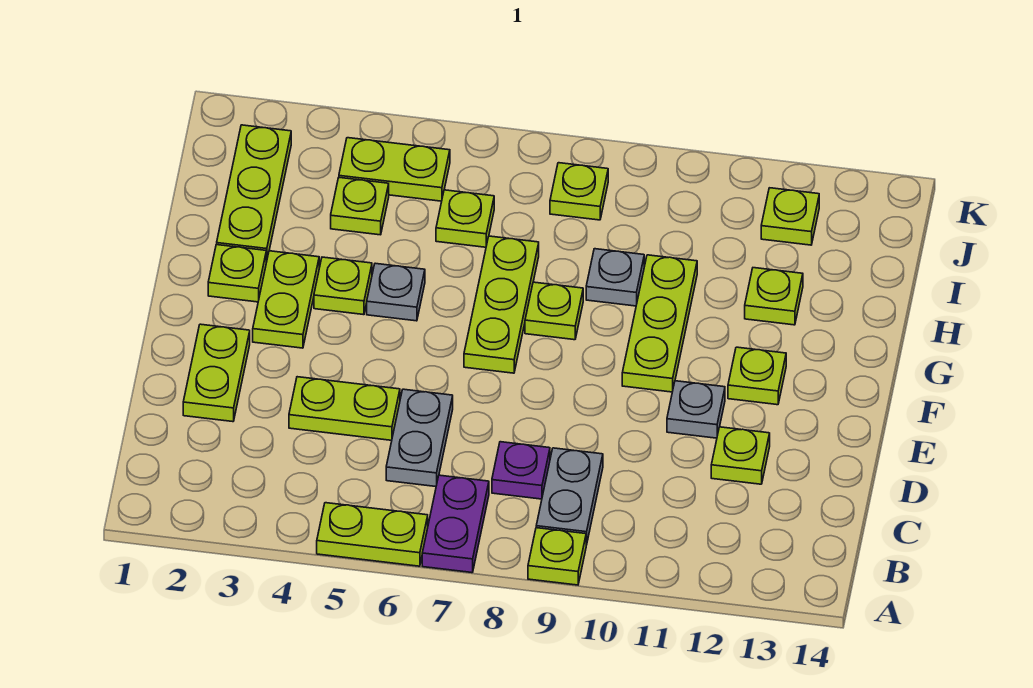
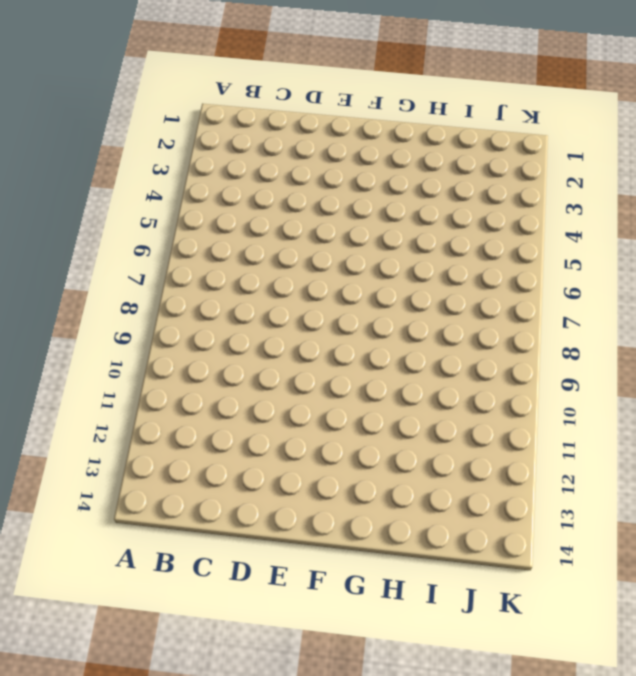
none -> lime 1x2 plate [317,503,428,566]
none -> purple 1x2 plate [422,475,489,573]
none -> lime 1x1 plate [528,528,586,585]

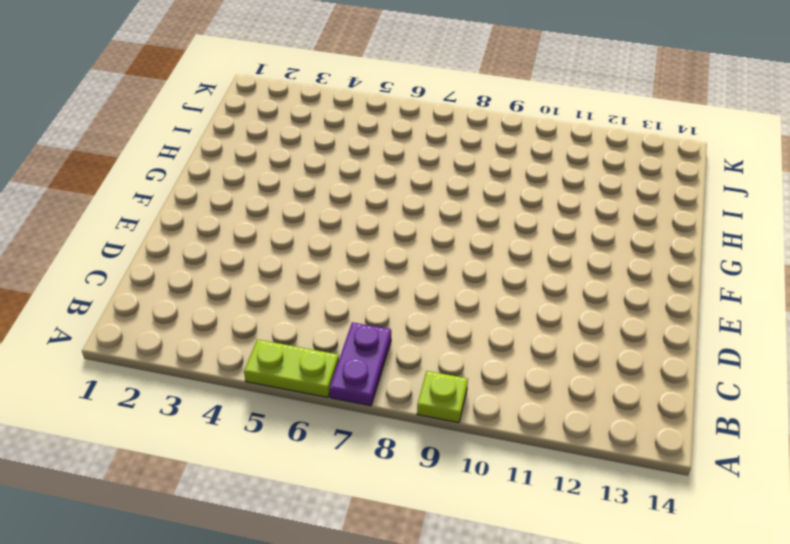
none -> grey 1x2 plate [536,448,603,545]
none -> grey 1x2 plate [386,389,453,487]
none -> purple 1x1 plate [492,442,550,499]

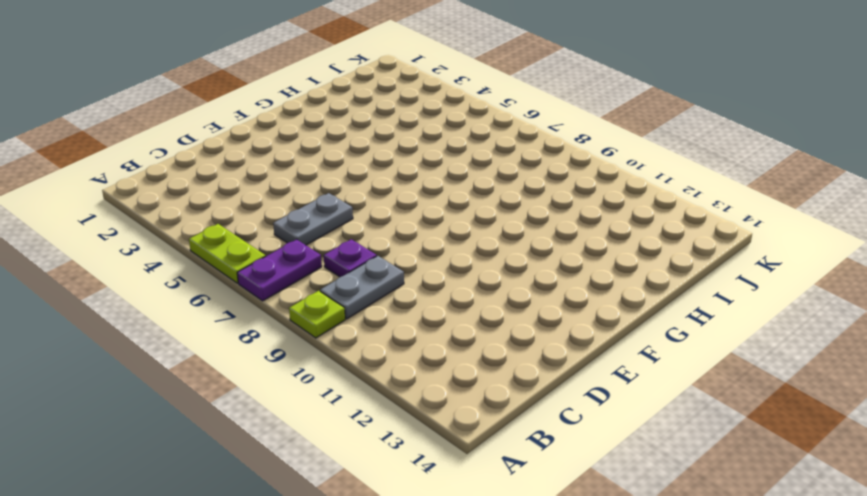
none -> lime 1x2 plate [183,324,250,422]
none -> lime 1x2 plate [289,377,400,440]
none -> lime 1x1 plate [711,427,770,484]

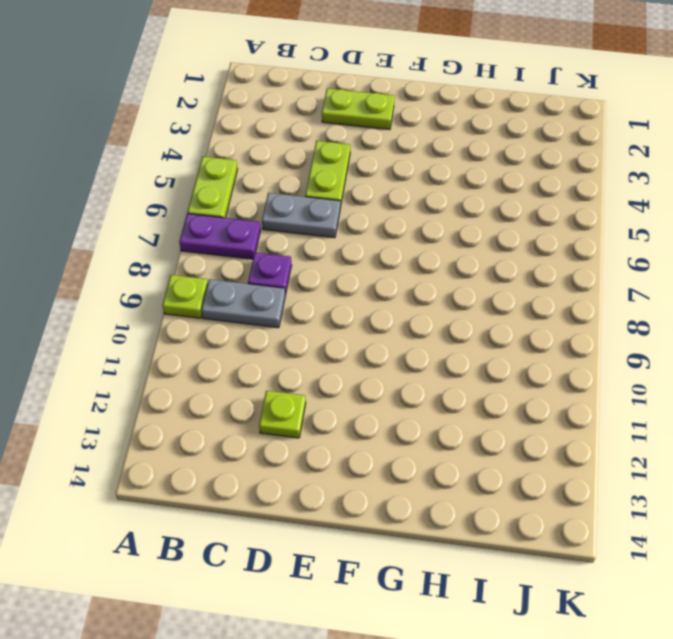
none -> grey 1x1 plate [667,381,725,438]
none -> lime 1x2 plate [253,251,319,348]
none -> lime 1x3 plate [464,236,539,373]

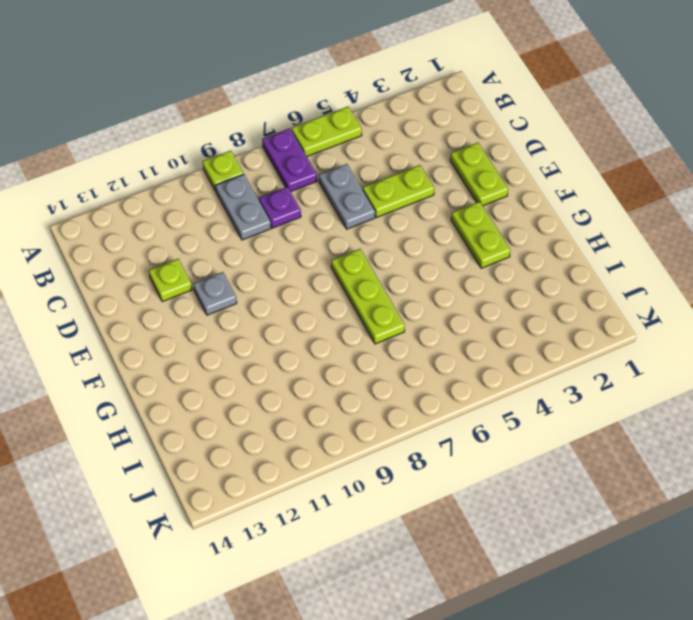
none -> lime 1x3 plate [622,255,697,392]
none -> lime 1x1 plate [728,347,786,405]
none -> lime 1x1 plate [208,245,266,302]

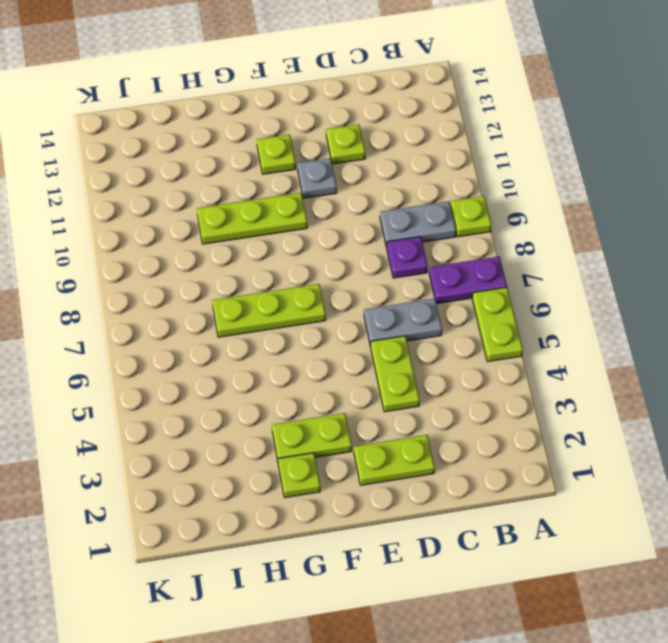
none -> lime 1x1 plate [314,257,372,315]
none -> grey 1x1 plate [367,263,425,321]
none -> lime 1x1 plate [525,282,583,340]

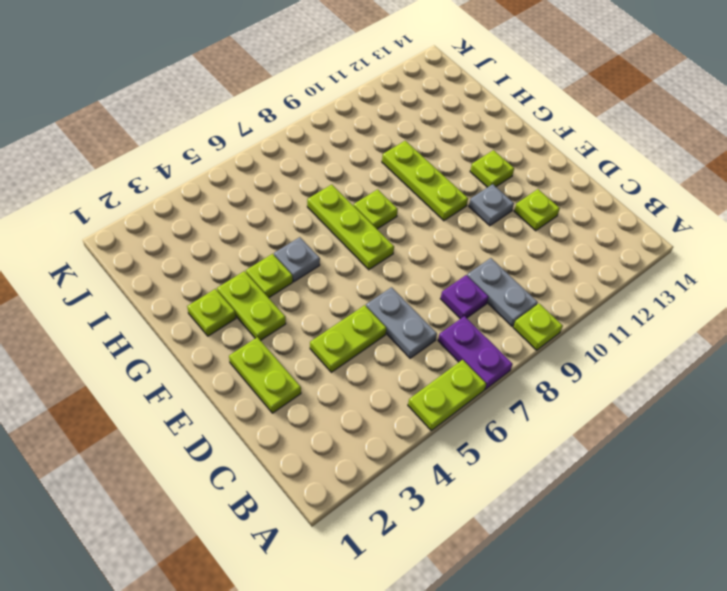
none -> lime 1x3 plate [217,125,291,262]
none -> grey 1x1 plate [586,249,644,306]
none -> lime 1x1 plate [745,268,803,325]

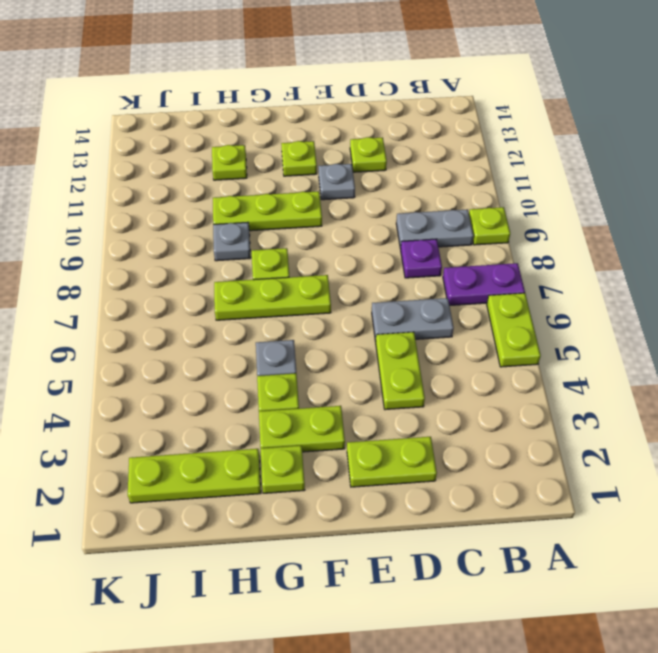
none -> lime 1x1 plate [331,178,389,235]
none -> lime 1x1 plate [436,190,494,247]
none -> lime 1x2 plate [339,138,450,201]

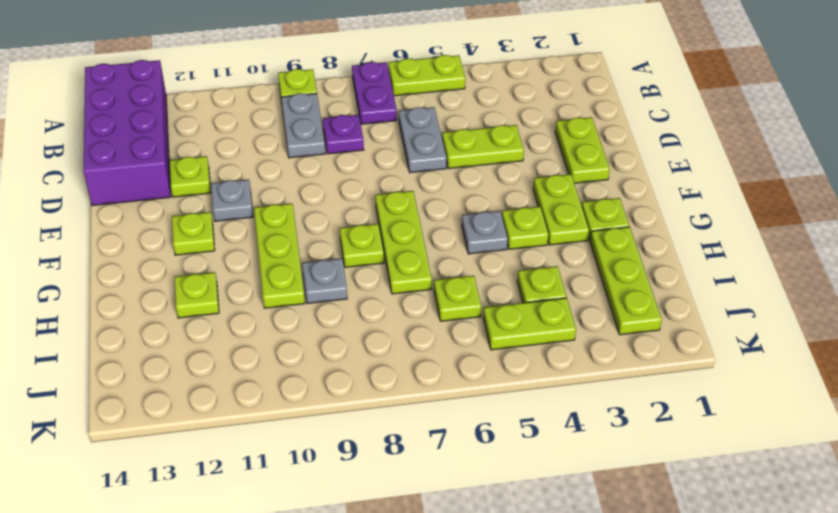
purple 2x4 brick [84,60,171,206] -> none
none -> lime 1x1 plate [550,163,608,220]
none -> lime 1x1 plate [761,188,819,245]

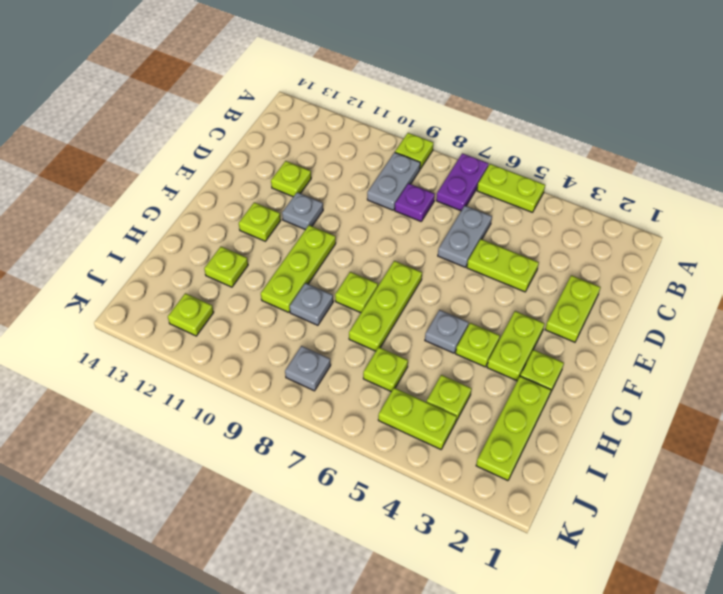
grey 1x1 plate [285,346,331,391] -> lime 1x1 plate [550,163,608,220]

